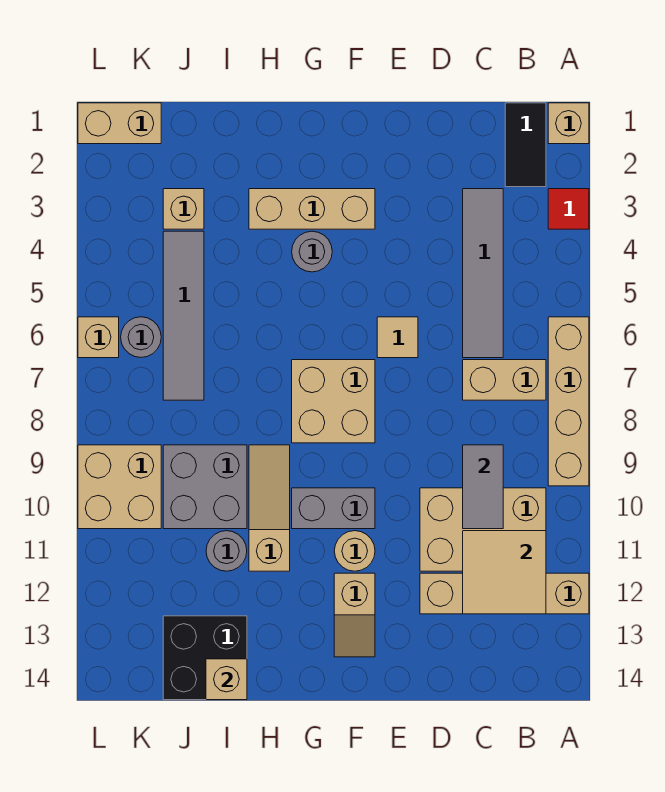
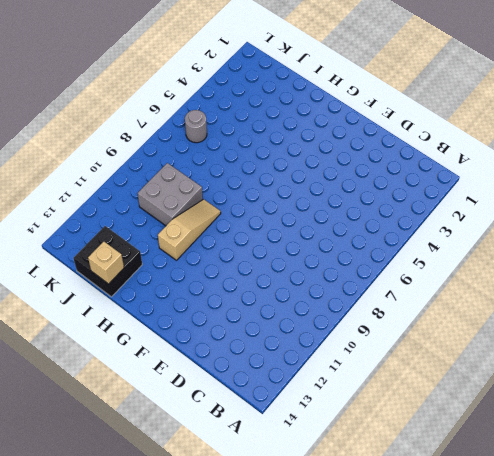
none -> tan 1x1 brick [548,103,589,144]
none -> red 1x1 tile [548,189,589,229]
none -> tan 1x4 brick [548,317,589,486]

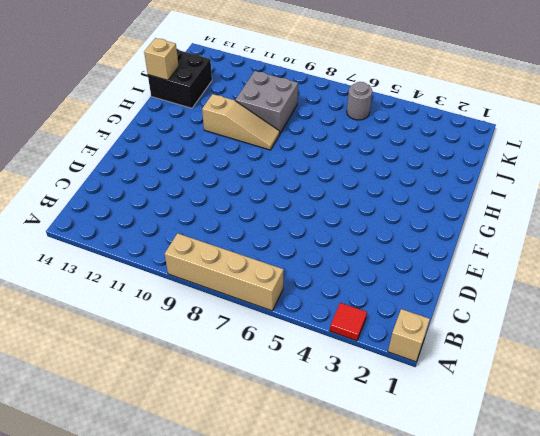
none -> tan 1x4 brick [420,573,589,614]
none -> black 1x2 tile [505,103,546,187]
none -> tan 1x2 brick [463,360,546,400]

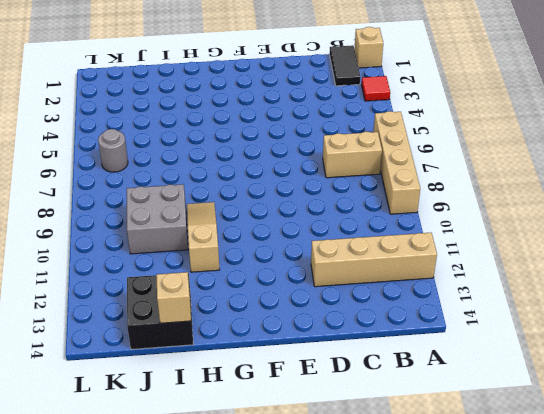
none -> tan 2x3 brick [420,488,546,571]
none -> grey 1x4 tile [463,189,503,358]
none -> tan 1x1 tile [377,317,418,358]

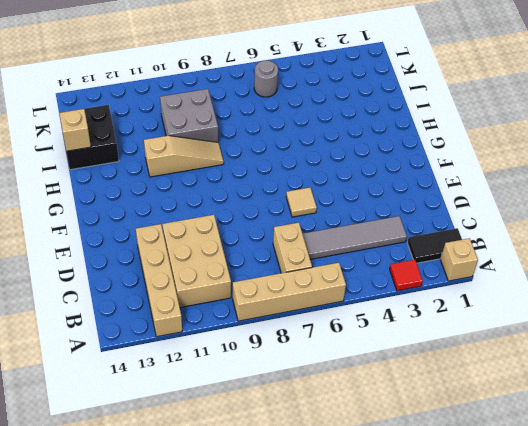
none -> tan 1x3 brick [249,189,375,229]
none -> tan 2x2 brick [292,360,375,443]
none -> grey 1x2 brick [292,488,375,529]

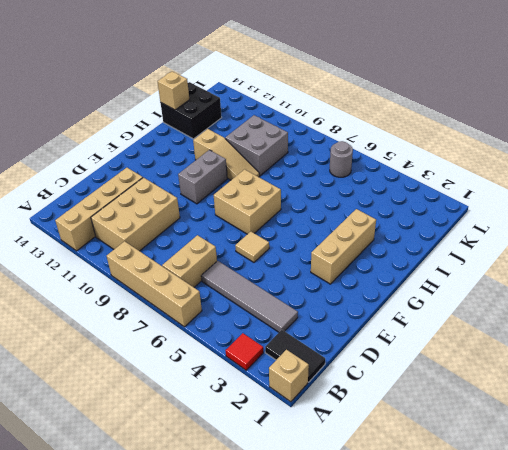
none -> tan 1x1 round brick [334,531,375,571]
none -> tan 1x2 slope [334,573,375,657]
none -> grey 1x1 round brick [292,231,332,272]

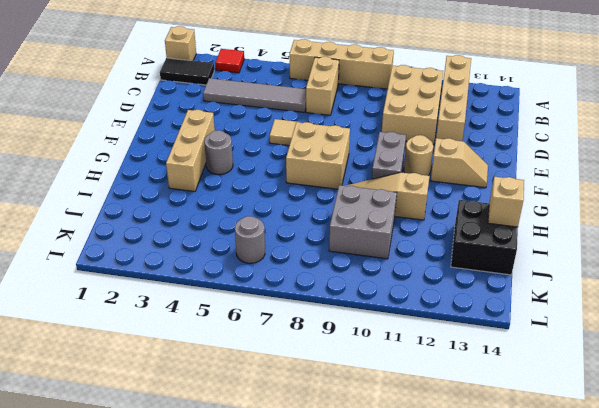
none -> grey 1x1 round brick [206,531,247,571]
none -> tan 1x1 brick [163,189,204,229]
none -> grey 1x4 tile [163,231,204,400]

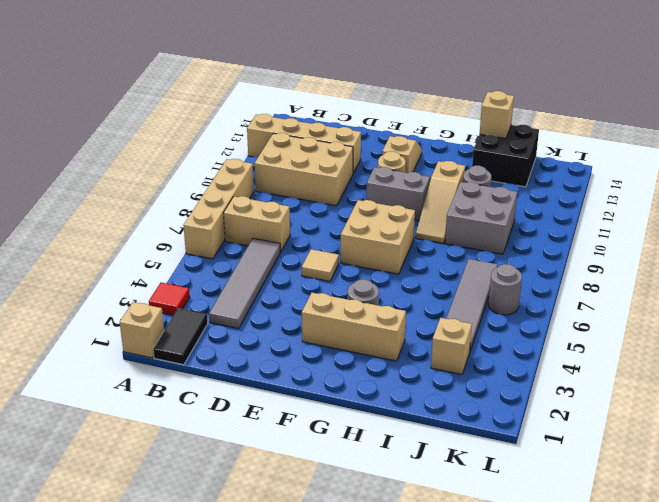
none -> tan 1x2 brick [78,103,161,144]
none -> tan 2x2 brick [78,445,161,529]
none -> tan 1x1 brick [78,317,119,358]

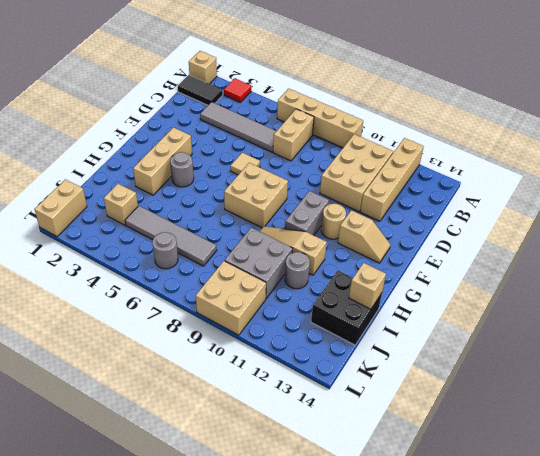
none -> tan 1x1 brick [78,317,119,358]
none -> tan 2x2 tile [463,531,546,614]
none -> grey 1x2 tile [463,445,503,529]

